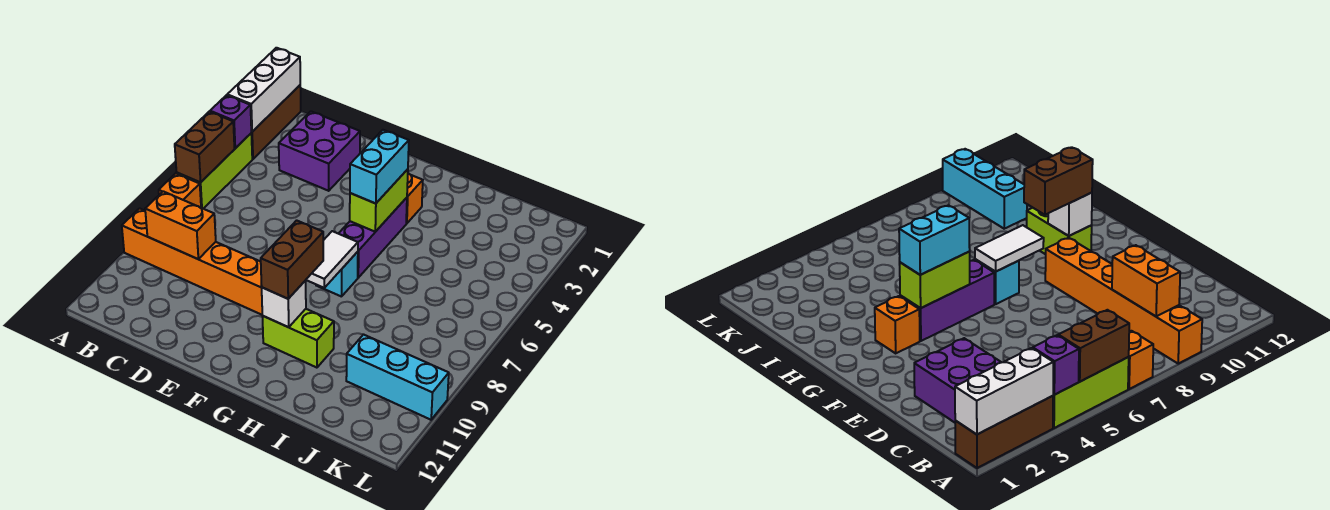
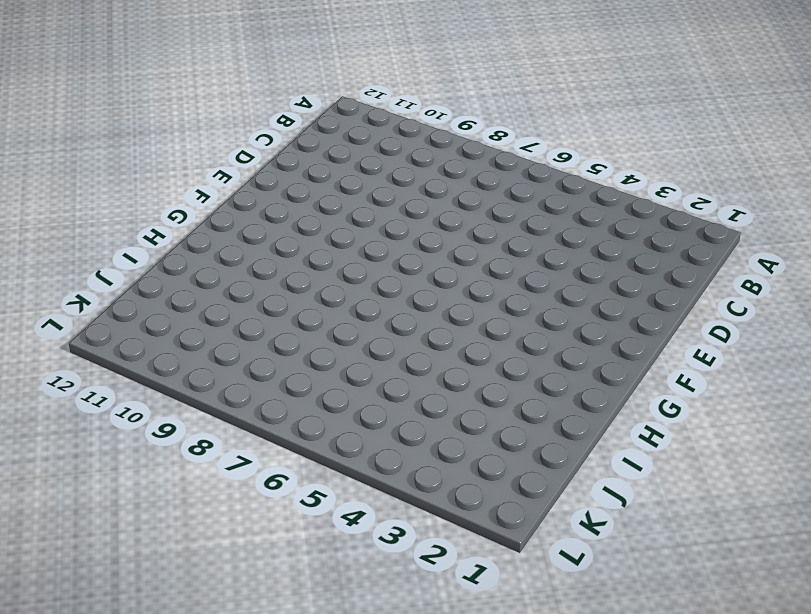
none -> brown 1x3 brick [251,85,301,159]
none -> lime 1x3 brick [177,134,252,209]
none -> orange 1x1 brick [159,173,201,208]

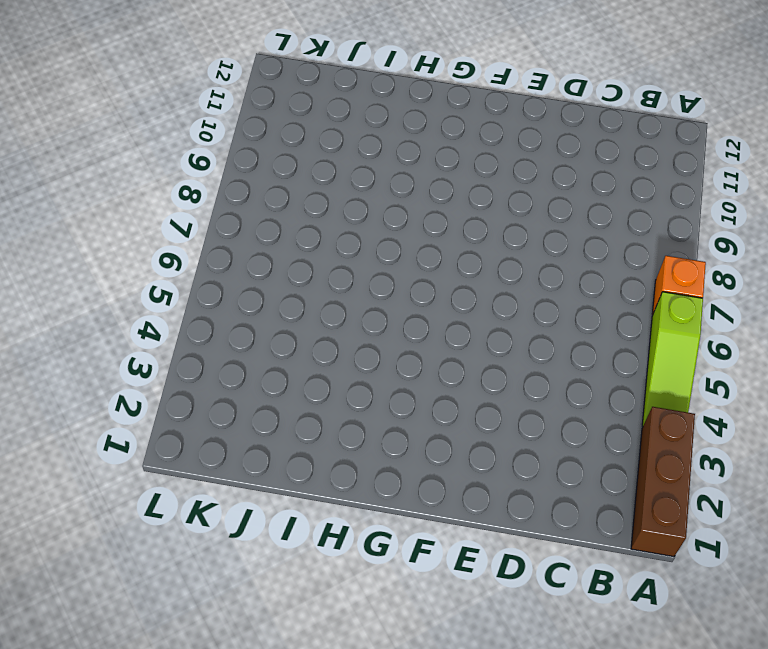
lime 1x3 slope [642,292,703,427] -> lime 1x3 brick [177,134,252,209]
none -> orange 1x6 brick [122,208,262,315]
none -> purple 2x2 brick [279,111,360,191]
none -> orange 1x1 brick [406,173,423,224]

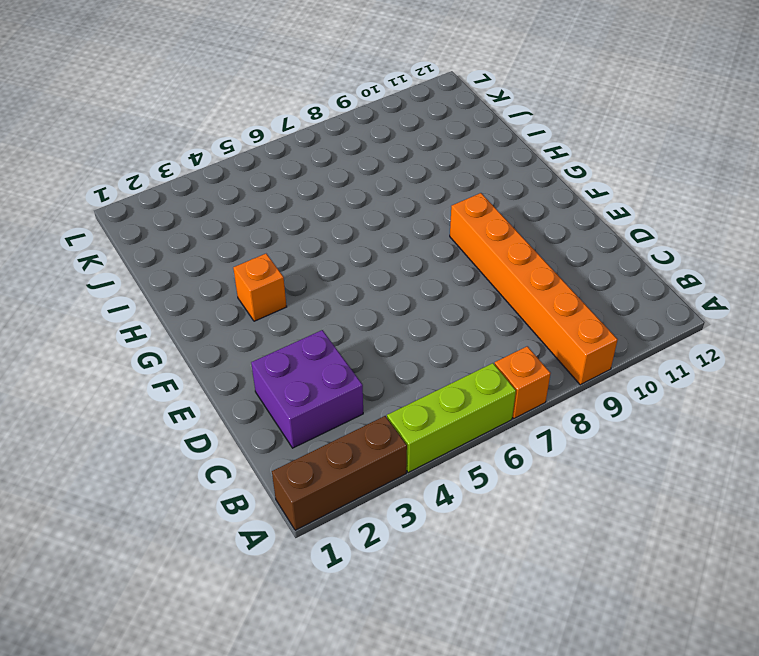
none -> purple 1x3 brick [338,198,407,278]
none -> cyan 1x1 brick [316,252,358,297]
none -> lime 1x2 brick [262,309,334,368]

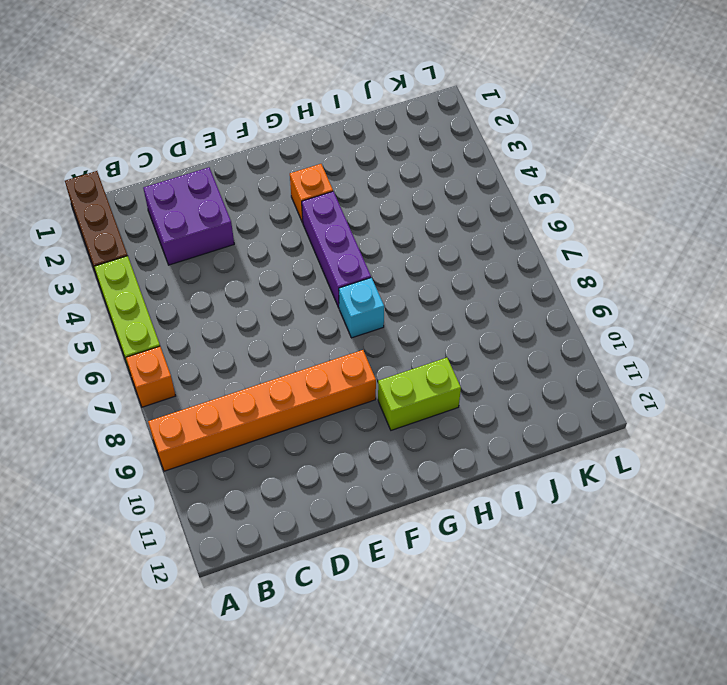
none -> cyan 1x3 brick [346,335,449,420]
none -> white 1x3 brick [227,48,300,132]
none -> purple 1x1 brick [210,95,251,148]

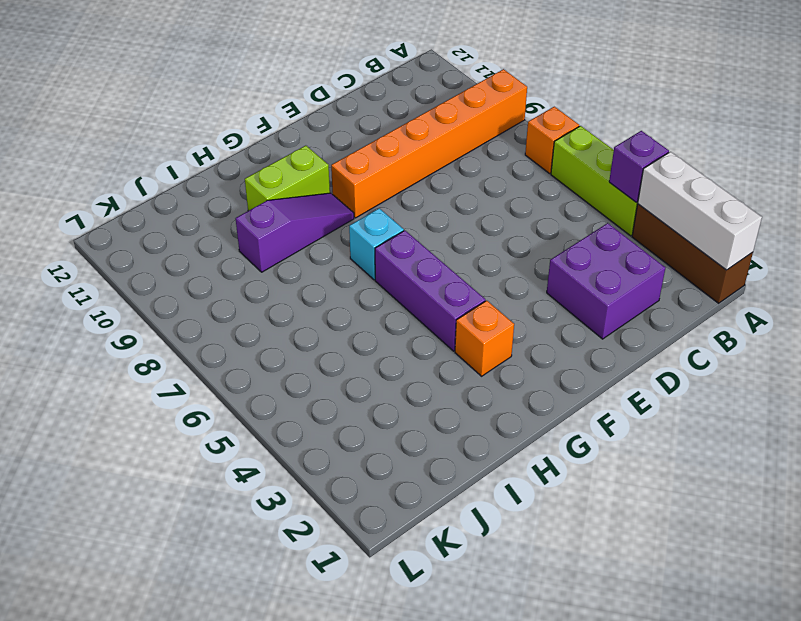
purple 1x3 slope [235,193,354,272] -> none
none -> cyan 1x3 brick [346,335,449,420]
none -> brown 1x2 brick [175,112,234,182]
none -> orange 1x2 brick [145,191,216,259]

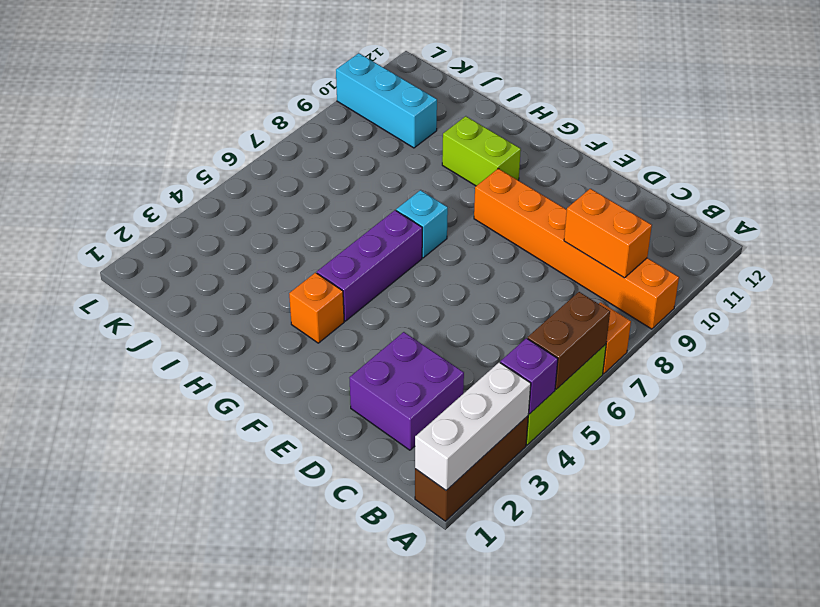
none -> lime 1x2 brick [350,169,408,232]
none -> white 1x2 tile [306,231,358,288]
none -> white 1x1 brick [262,280,306,327]

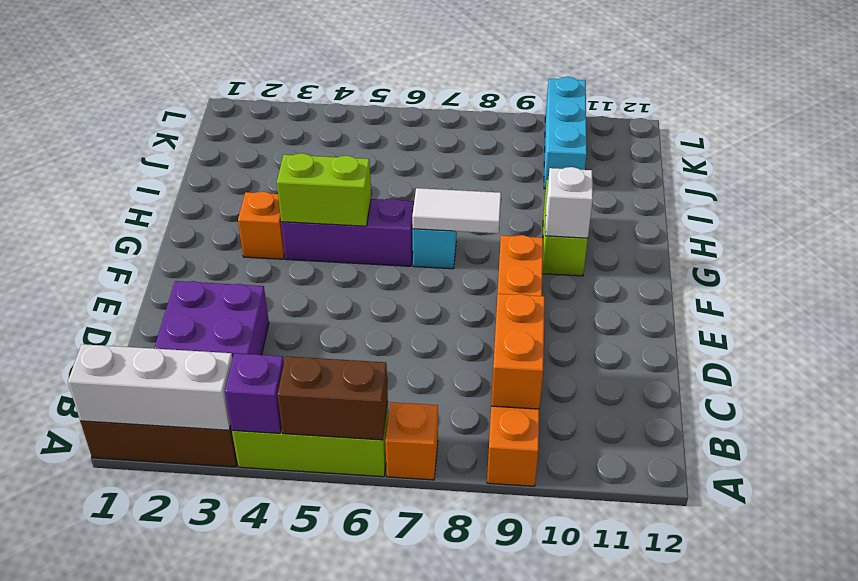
none -> cyan 1x2 brick [350,130,409,204]
none -> brown 1x2 brick [261,220,323,299]

